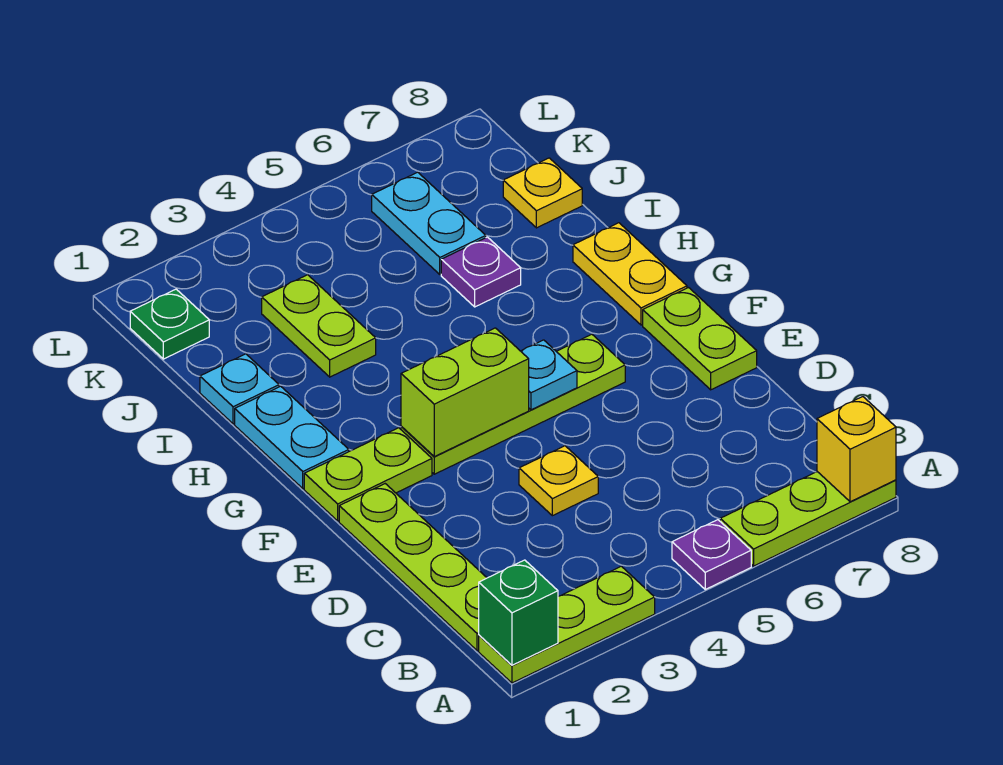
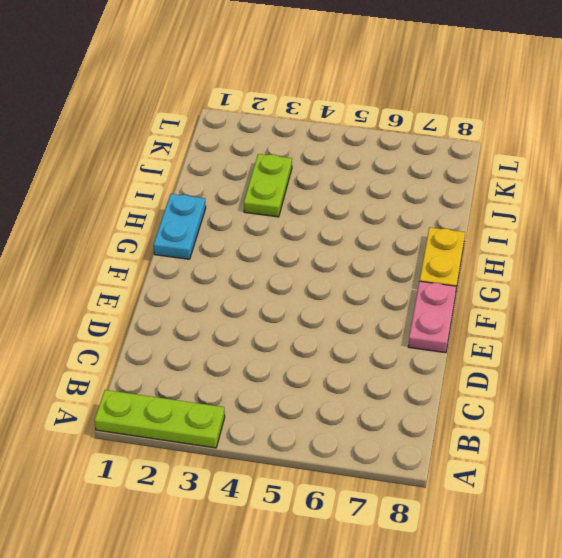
pink 1x2 plate [408,281,456,353] -> lime 1x2 plate [643,288,757,390]
none -> purple 1x1 plate [672,520,751,589]
none -> lime 1x3 plate [720,472,896,566]
none -> lime 1x4 plate [339,484,487,651]

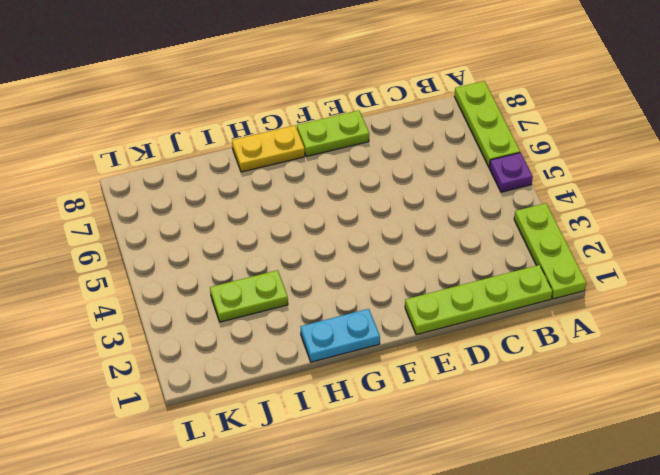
none -> yellow 1x1 plate [519,446,598,516]
none -> lime 1x2 plate [304,428,432,521]
none -> lime 1x4 plate [401,334,625,474]

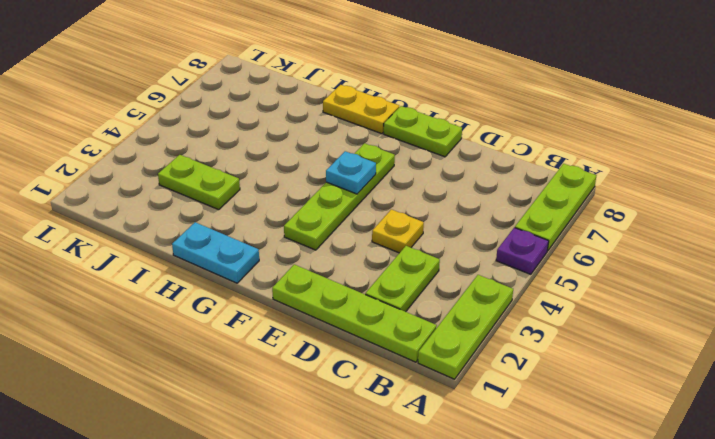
lime 1x2 plate [365,246,440,312] -> lime 1x2 plate moved to [304,428,432,521]
none -> cyan 1x1 plate [200,354,279,424]
none -> purple 1x1 plate [441,237,521,307]
none -> cyan 1x2 plate [372,172,486,274]

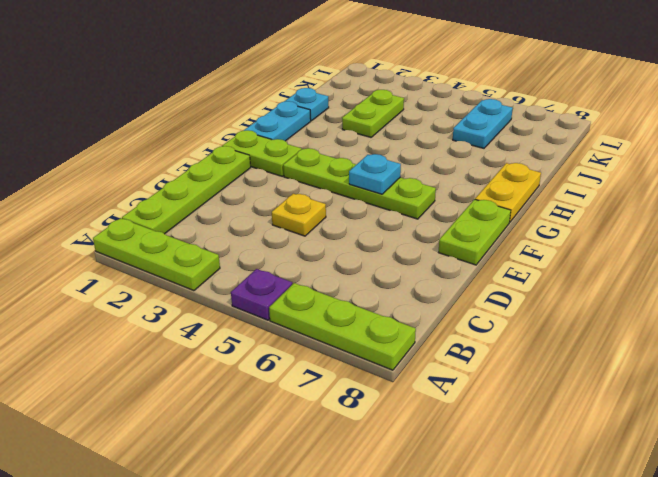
none -> purple 1x1 plate [441,237,521,307]
none -> yellow 1x1 plate [503,158,582,228]
none -> green 1x1 plate [130,289,209,359]

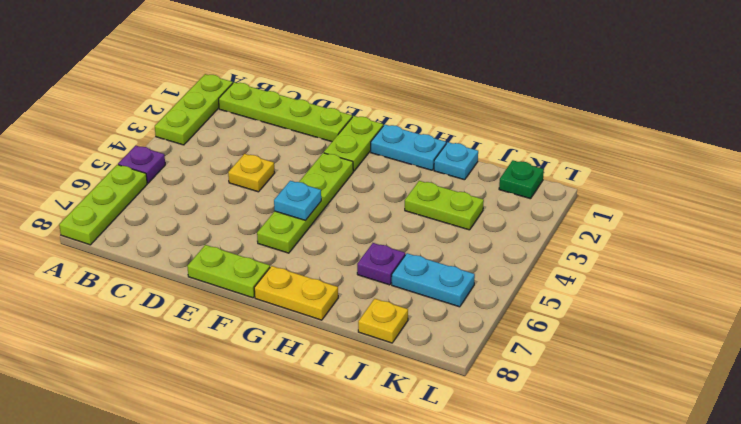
none -> green 1x1 brick [479,560,558,665]
none -> yellow 1x1 brick [817,397,896,502]
none -> lime 1x2 brick [401,328,529,457]

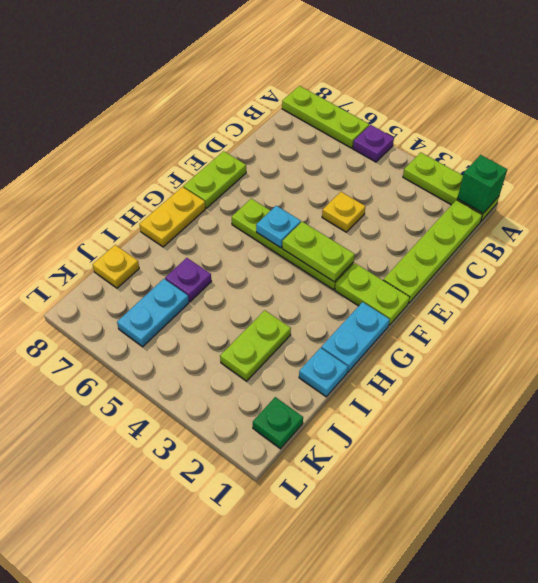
lime 1x2 plate [282,222,355,282] -> lime 1x2 brick [401,328,529,457]
none -> yellow 1x1 brick [817,397,896,502]

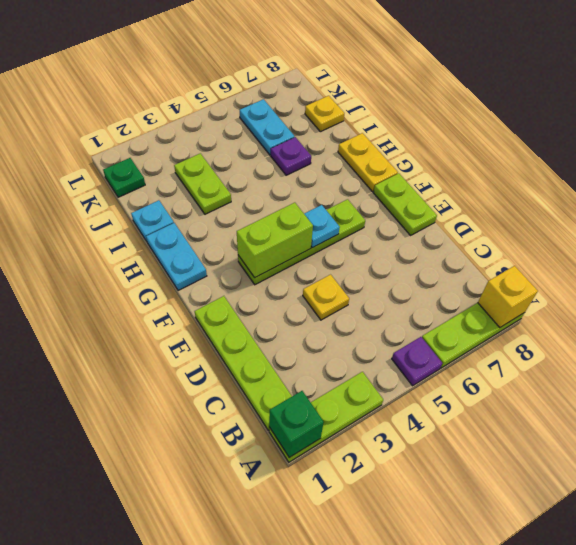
none -> lime 1x2 plate [304,428,432,521]

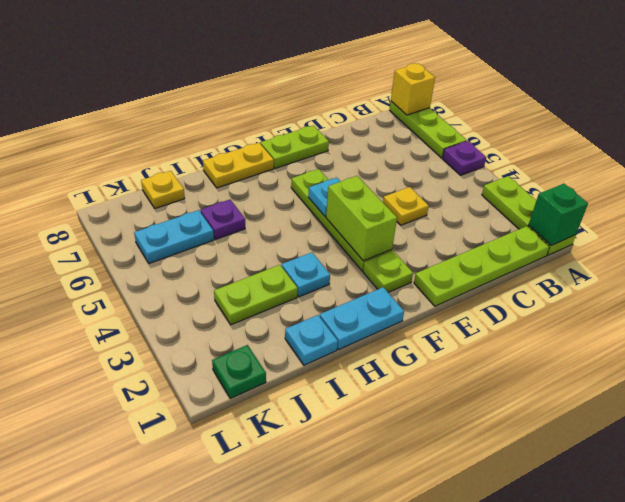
lime 1x1 plate [363,251,413,292] -> lime 1x2 plate [304,428,432,521]
cyan 1x1 plate [282,252,330,297] -> none

